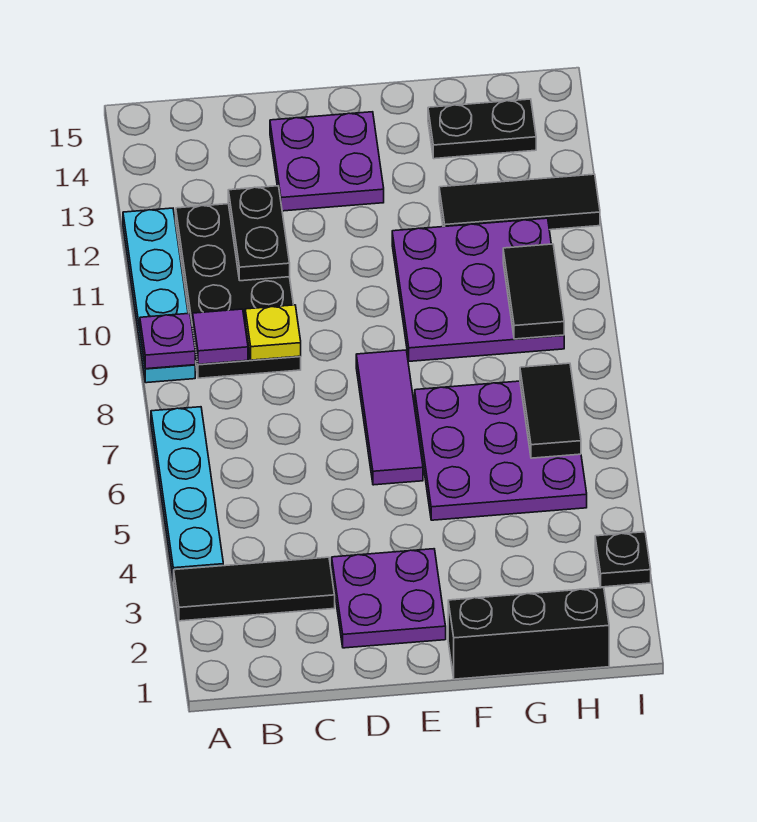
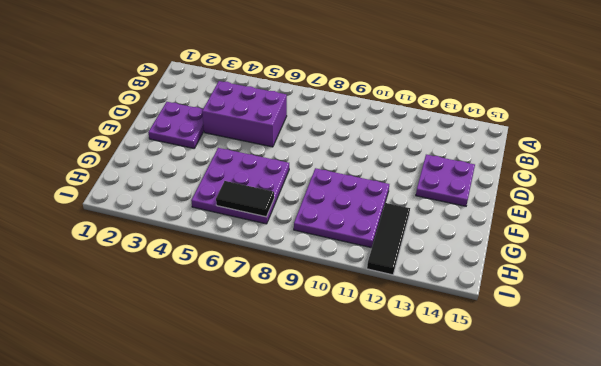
purple 2x3 brick [202,81,287,147] -> none
none -> black 1x3 tile [174,557,335,621]
none -> cyan 1x4 plate [151,407,223,581]
none -> cyan 1x4 plate [123,208,195,383]

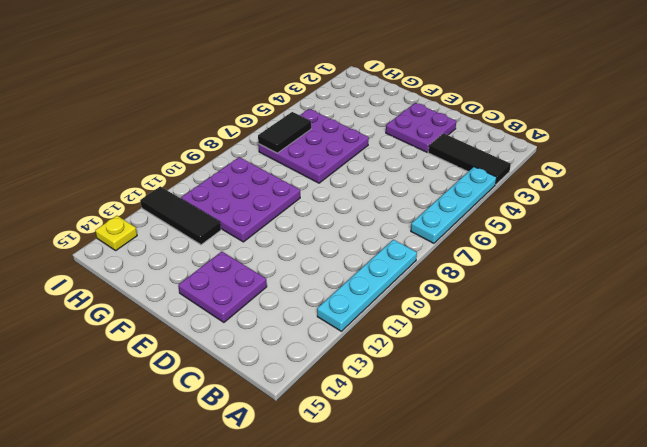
yellow 1x1 plate [95,216,137,250] -> yellow 1x1 plate moved to [245,305,301,360]
none -> black 2x4 plate [176,204,301,378]
none -> purple 1x3 tile [356,350,423,485]
none -> black 1x3 brick [448,588,609,679]

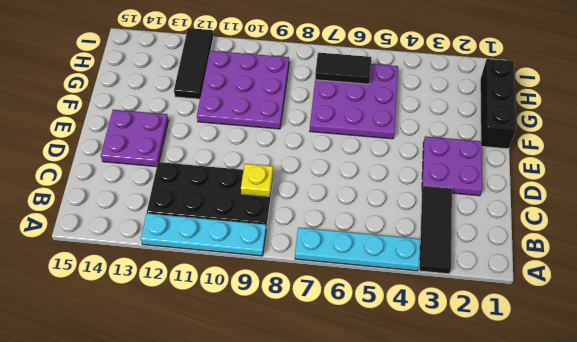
none -> purple 1x3 tile [356,350,423,485]
none -> black 1x2 plate [428,99,536,159]
none -> black 1x1 plate [595,532,651,587]

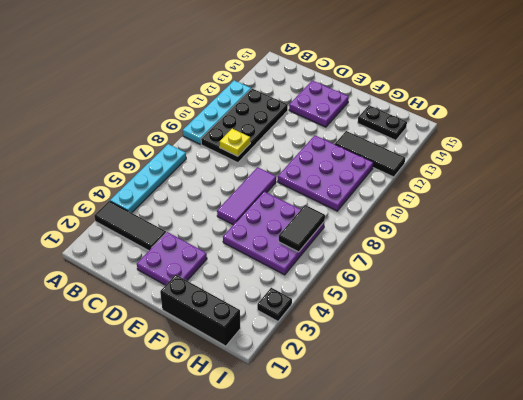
none -> purple 1x1 plate [140,313,195,369]
none -> purple 1x1 tile [193,309,248,364]
none -> black 1x2 plate [228,186,290,281]

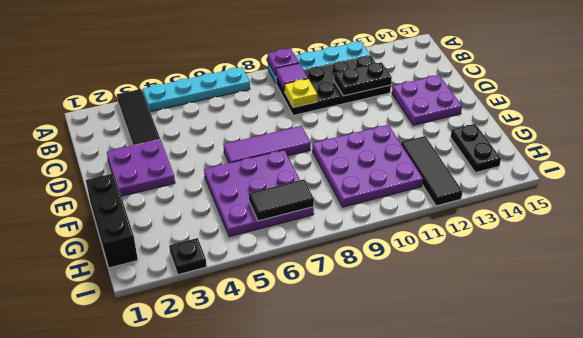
none -> black 1x2 tile [503,244,564,339]

